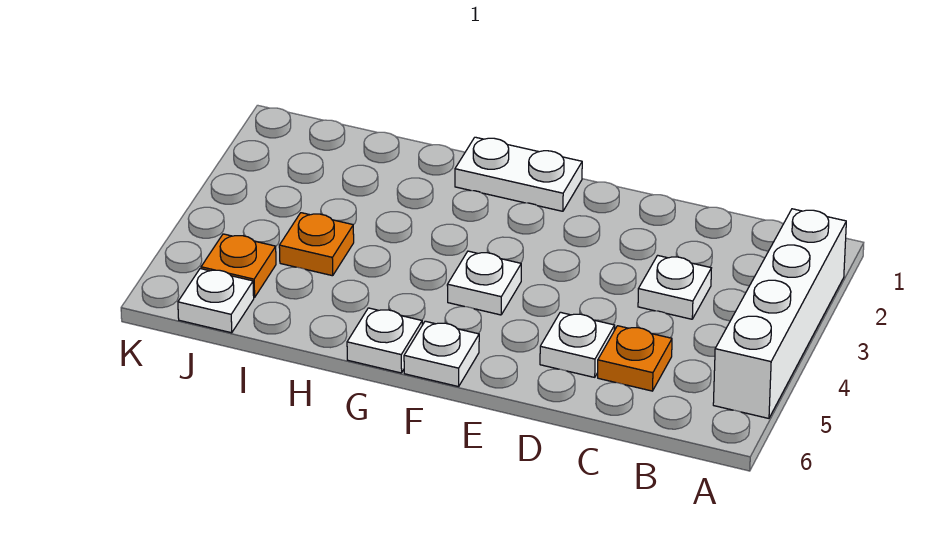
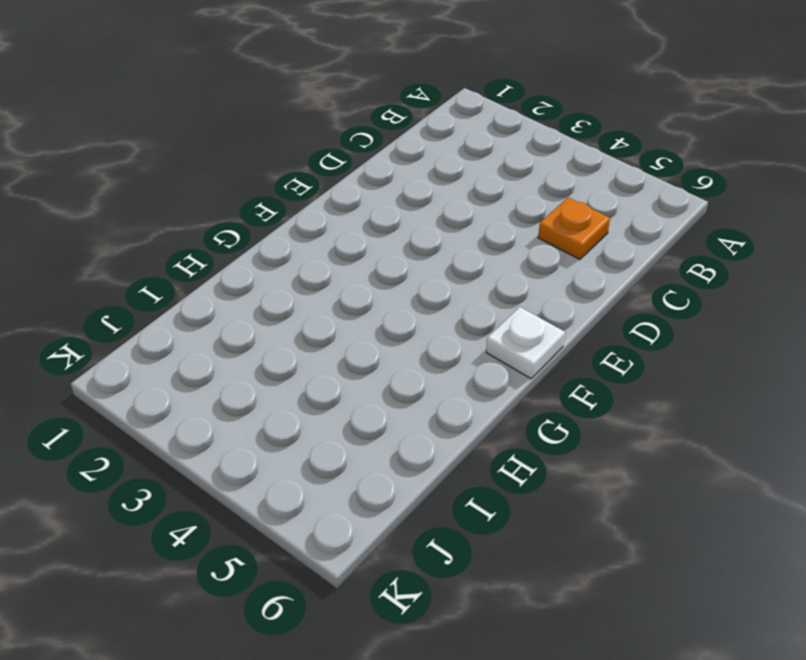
none -> white 1x4 brick [713,209,846,418]
none -> white 1x1 plate [638,255,711,319]

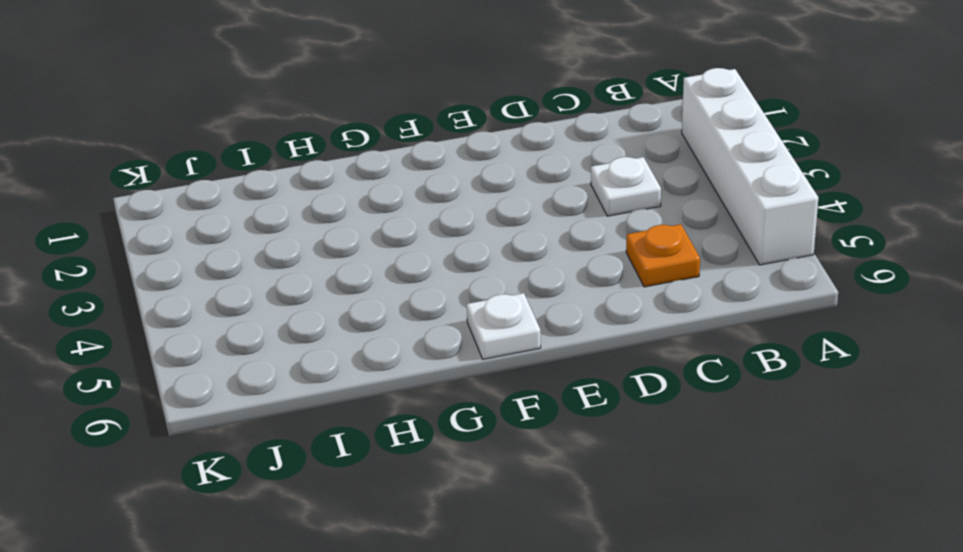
none -> white 1x1 plate [540,312,615,377]
none -> white 1x2 plate [455,137,582,211]

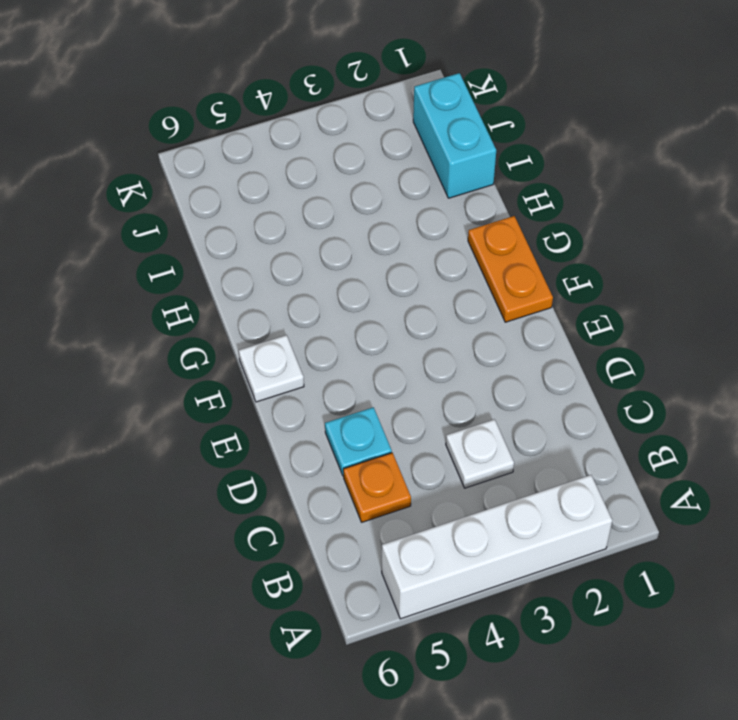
cyan 1x1 plate [325,407,392,476] -> white 1x1 plate [540,312,615,377]
orange 1x2 plate [468,216,553,322] -> white 1x2 plate [455,137,582,211]
cyan 1x2 brick [413,73,496,198] -> none
none -> white 1x1 plate [447,251,521,315]
none -> white 1x1 plate [347,308,422,373]

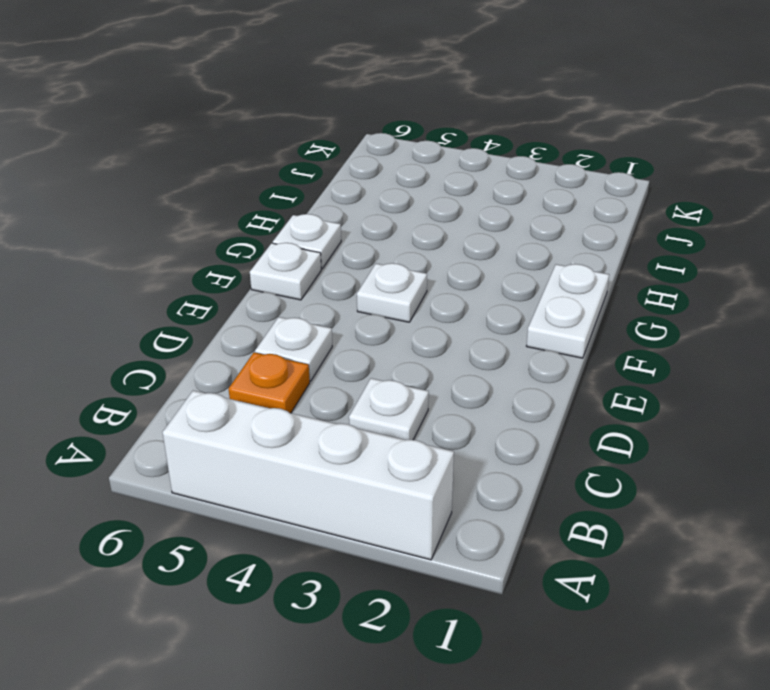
none -> orange 1x1 plate [279,213,354,276]
none -> orange 1x1 plate [201,234,276,297]

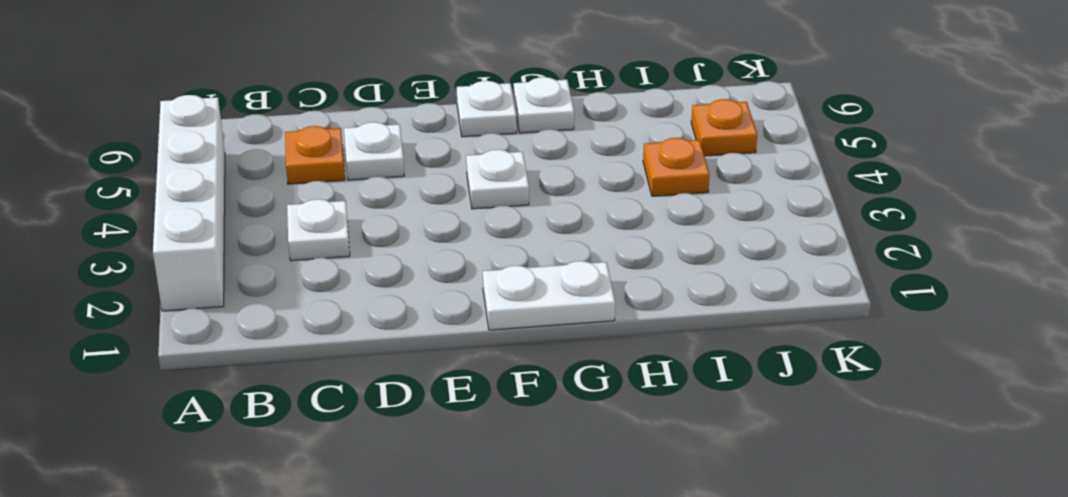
none -> white 1x1 plate [178,269,254,333]

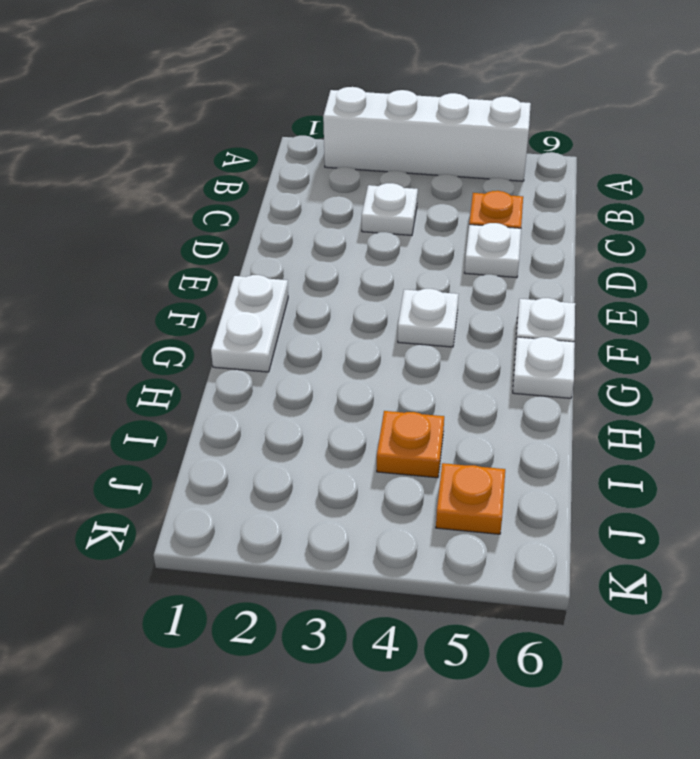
none -> white 1x1 plate [178,269,254,333]

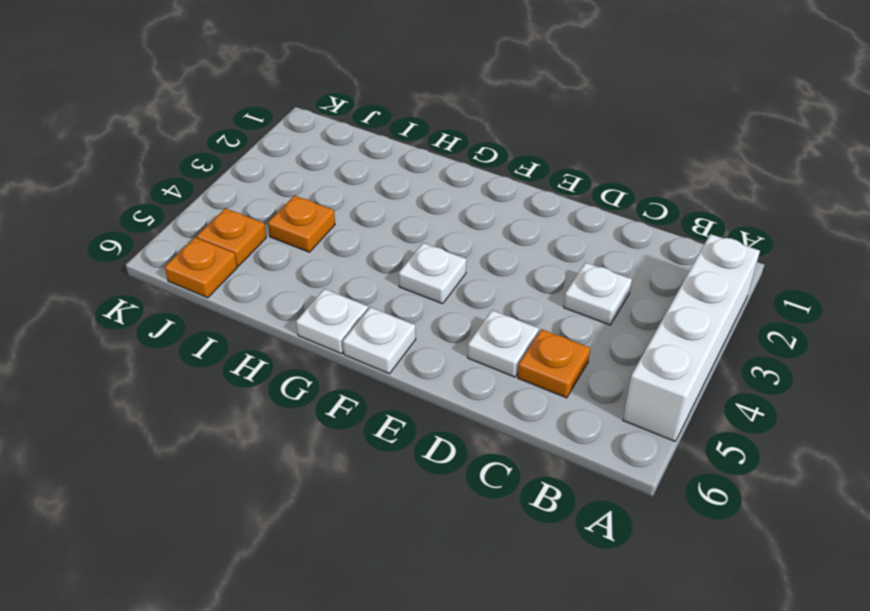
orange 1x1 plate [165,237,237,298] -> white 1x1 plate [178,269,254,333]
none -> white 1x2 plate [455,137,582,211]

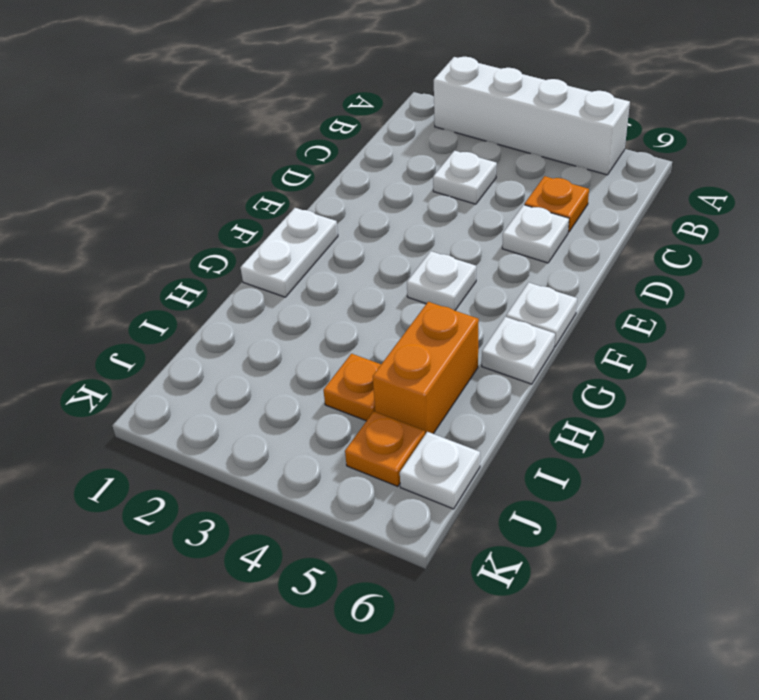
orange 1x2 brick [373,302,479,434] -> none

